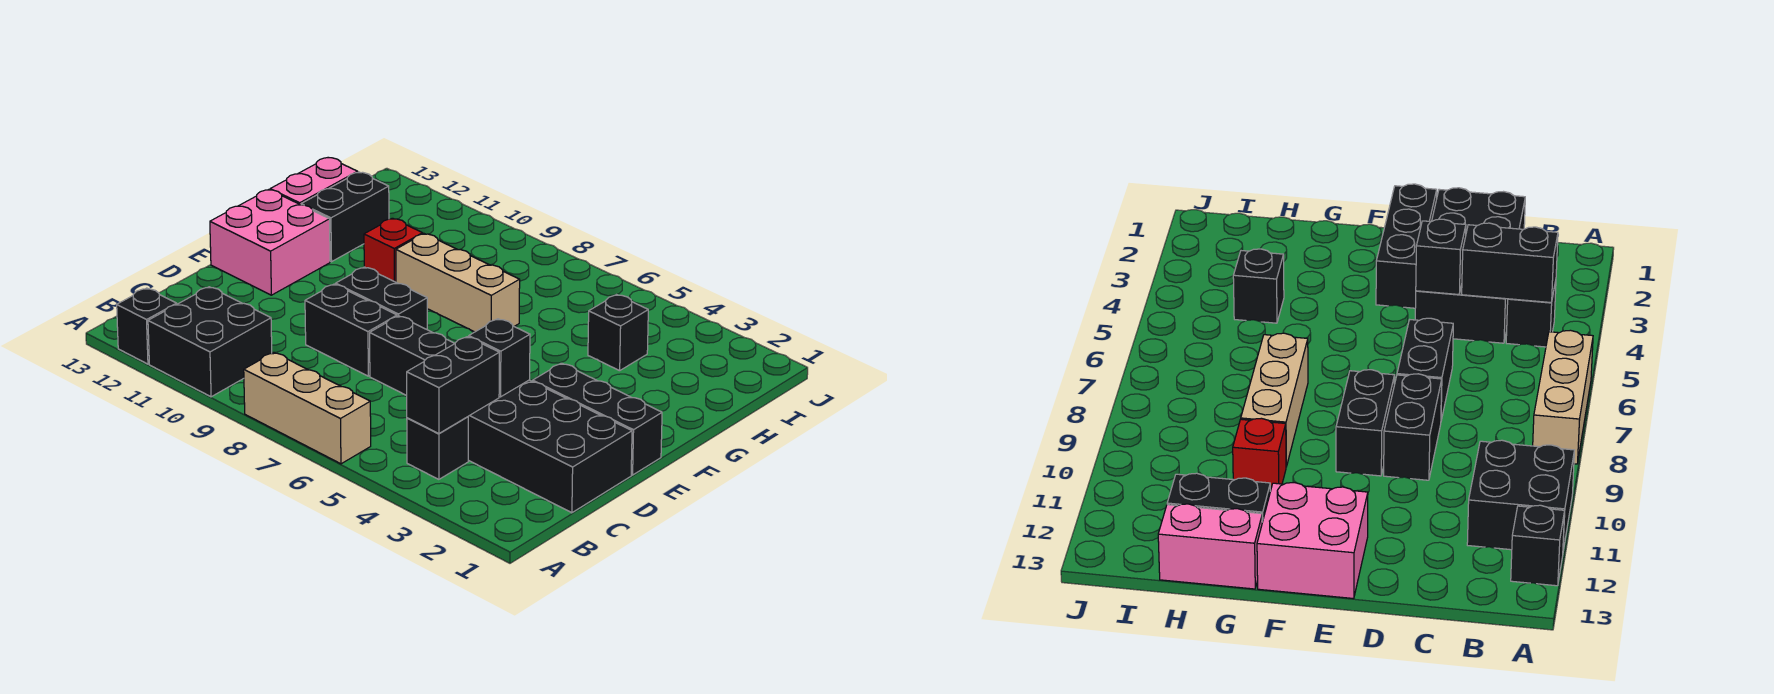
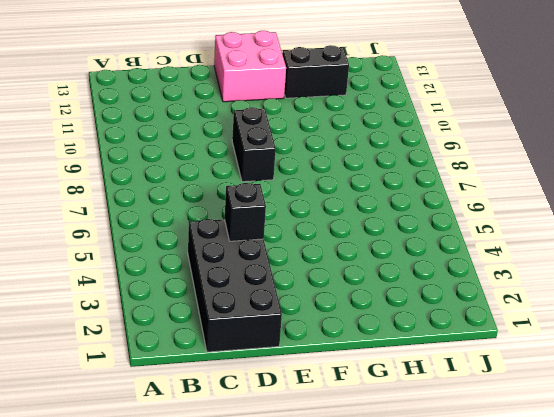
none -> tan 1x3 brick [244,352,371,464]
none -> black 2x2 brick [148,287,272,397]
none -> black 1x1 brick [117,288,177,364]

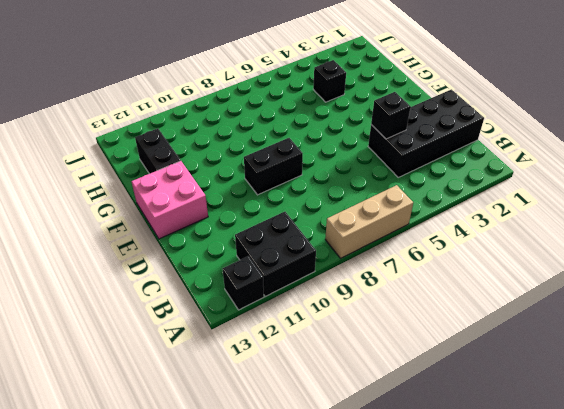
none -> black 1x1 brick [407,417,468,479]
none -> black 1x2 brick [370,316,455,396]
none -> black 1x2 brick [305,284,397,376]

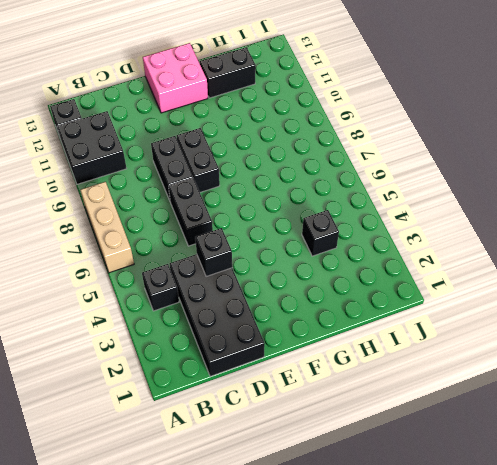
none -> black 1x3 brick [533,363,662,475]
none -> tan 1x3 brick [396,234,520,332]
none -> red 1x1 brick [364,218,423,282]

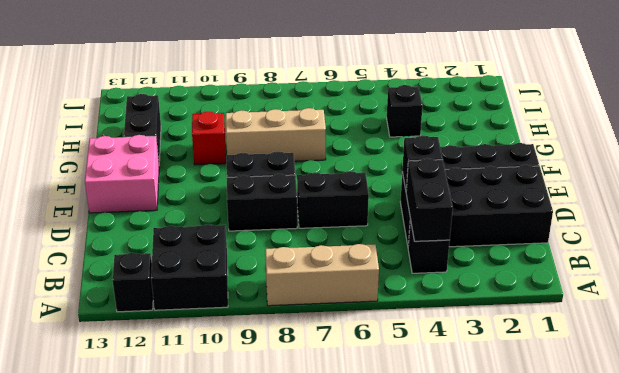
none -> pink 1x2 brick [270,158,358,205]

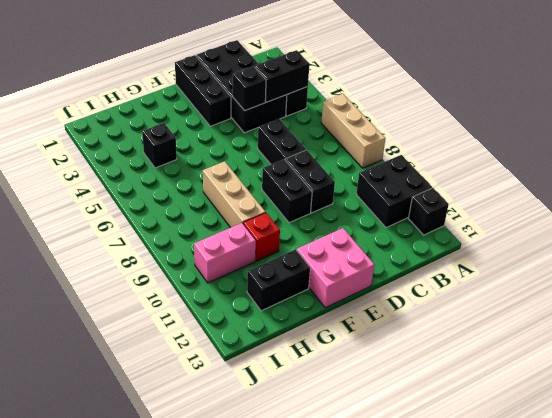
pink 1x2 brick [194,223,256,283] -> pink 1x2 brick moved to [270,158,358,205]

